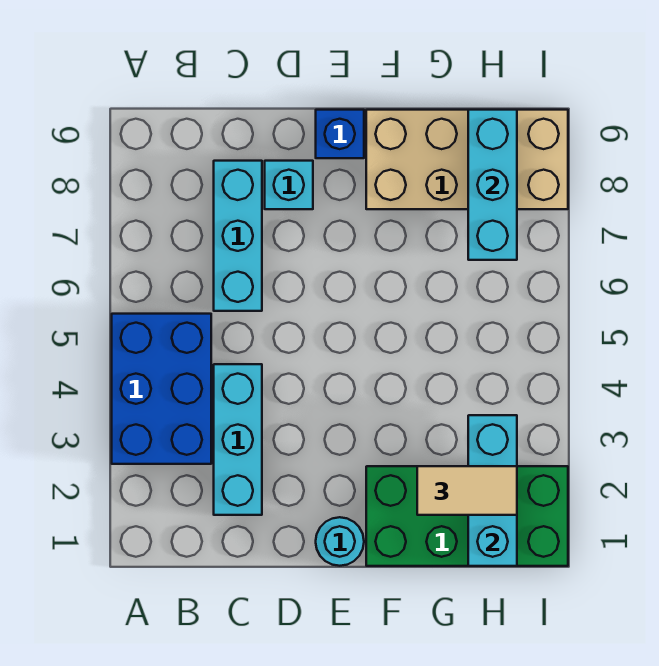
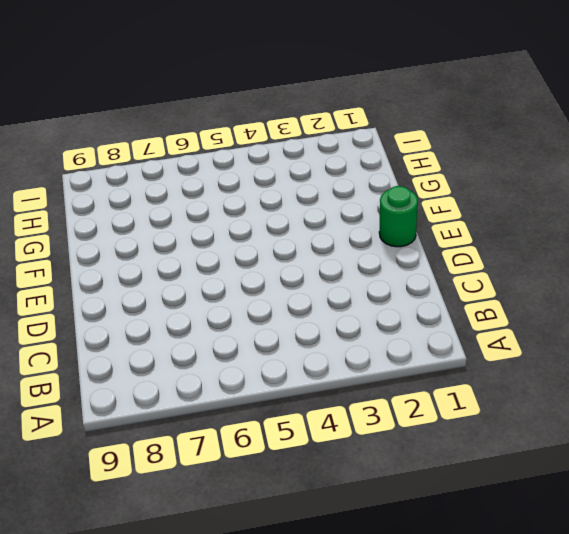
green 1x1 round brick [379,186,418,247] -> cyan 1x1 round brick [316,517,364,566]
none -> blue 2x3 brick [112,314,211,464]
none -> cyan 1x3 brick [214,364,262,515]

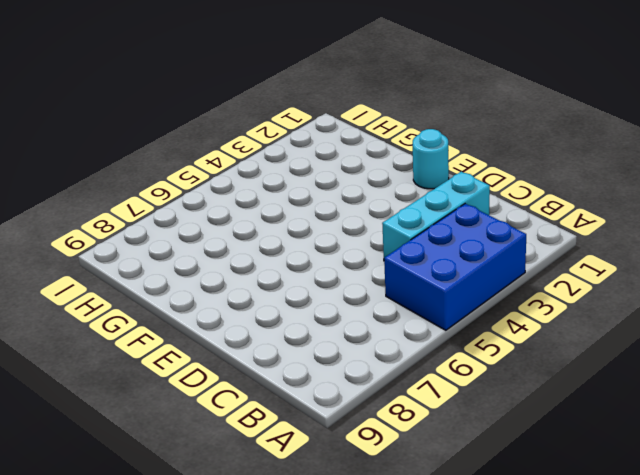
none -> cyan 1x3 brick [214,161,262,311]
none -> cyan 1x1 brick [265,161,313,209]

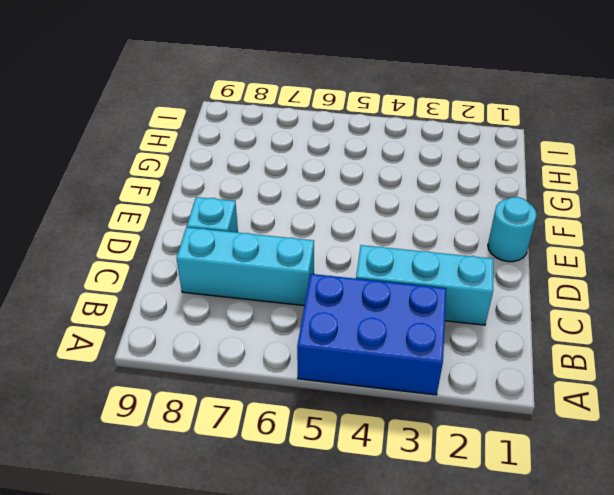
none -> blue 1x1 brick [316,110,364,158]
none -> green 2x4 brick [366,466,568,566]

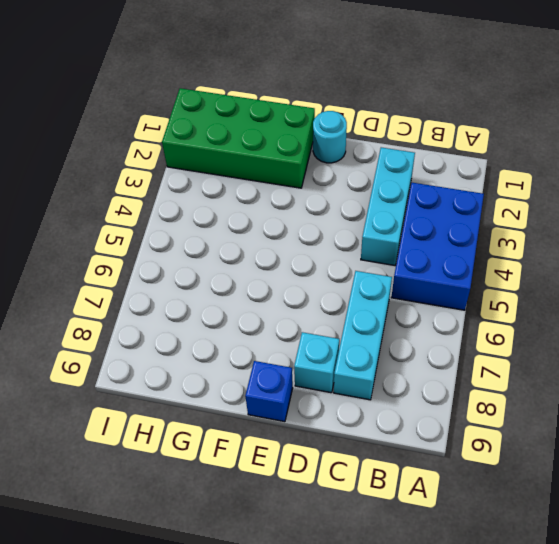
none -> tan 2x4 brick [366,110,568,209]
none -> cyan 1x3 brick [468,415,517,566]

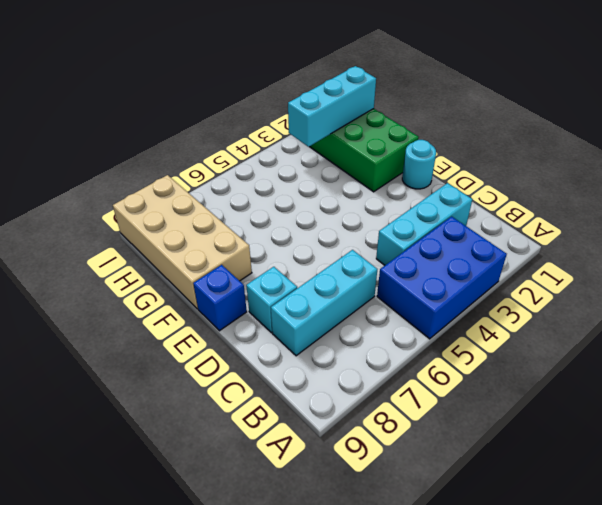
none -> cyan 1x3 brick [468,110,517,260]
none -> tan 1x2 tile [417,466,517,515]

